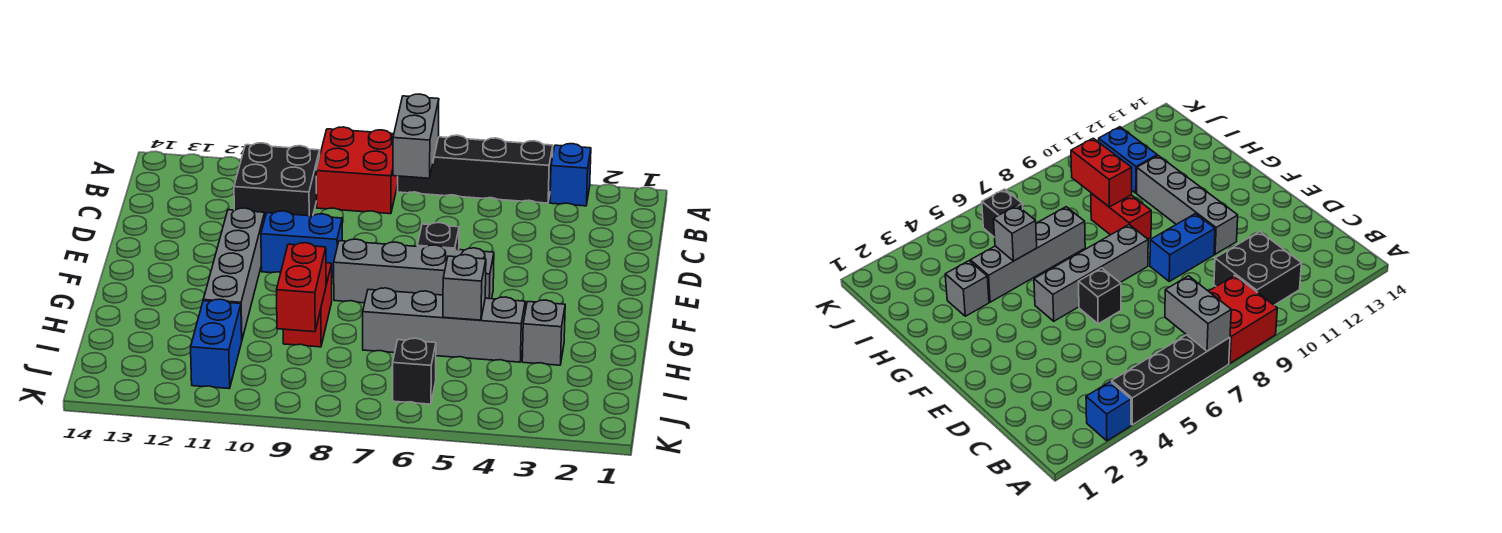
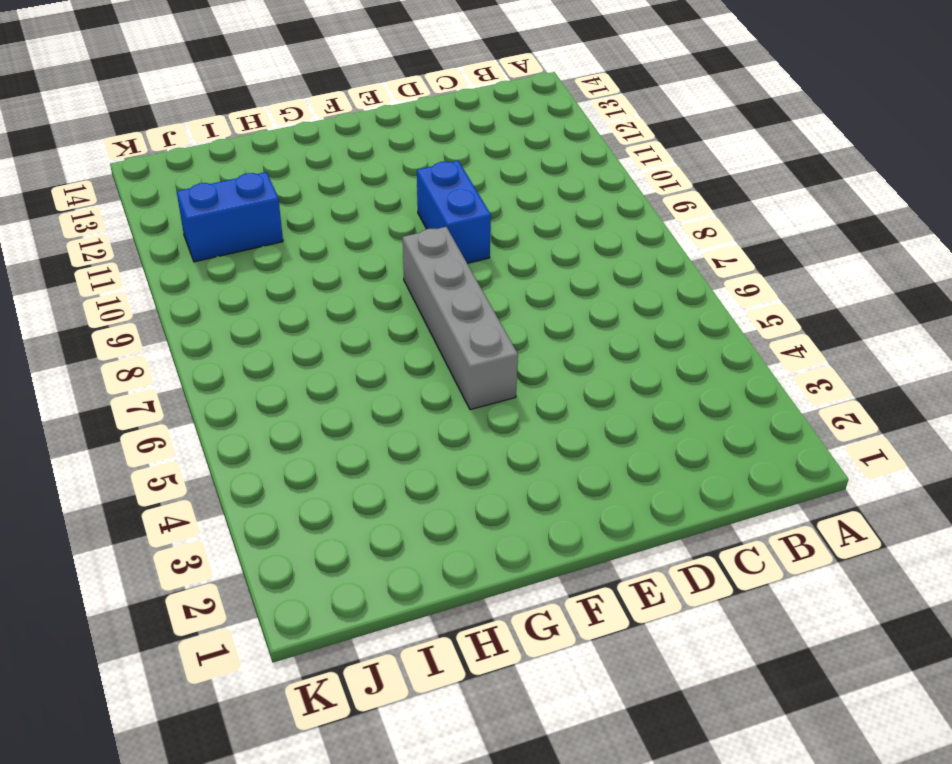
none -> blue 1x1 brick [550,144,591,206]
none -> black 1x4 brick [398,135,553,203]
none -> red 2x2 brick [316,127,398,214]

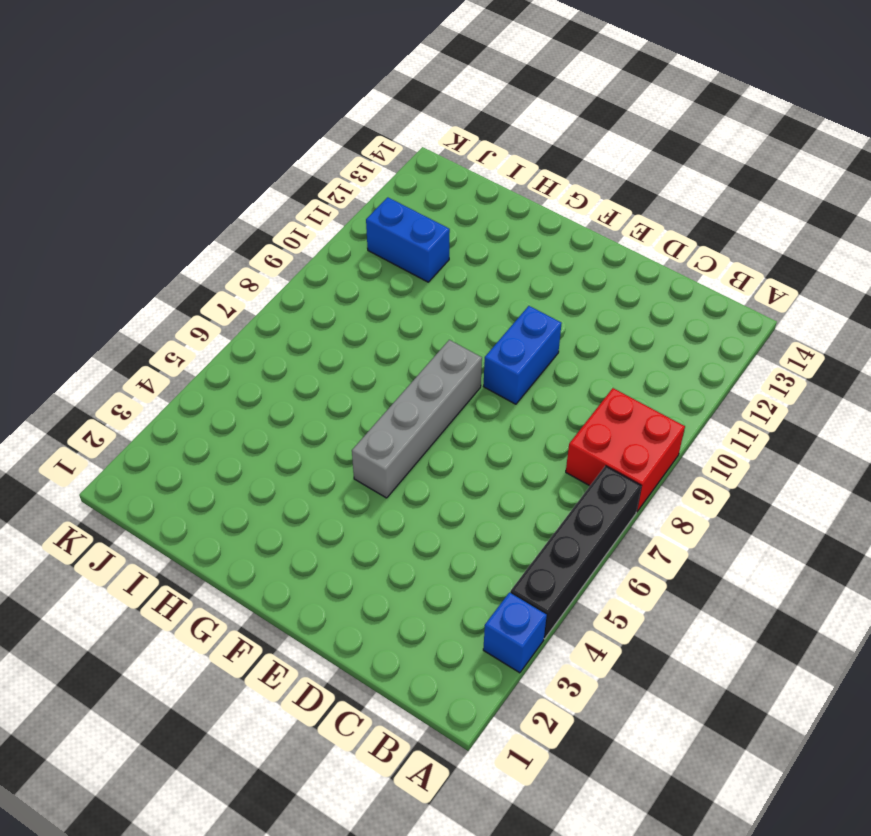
none -> black 2x2 brick [234,143,320,216]
none -> black 1x1 brick [417,223,459,250]
none -> grey 1x4 brick [203,208,265,339]

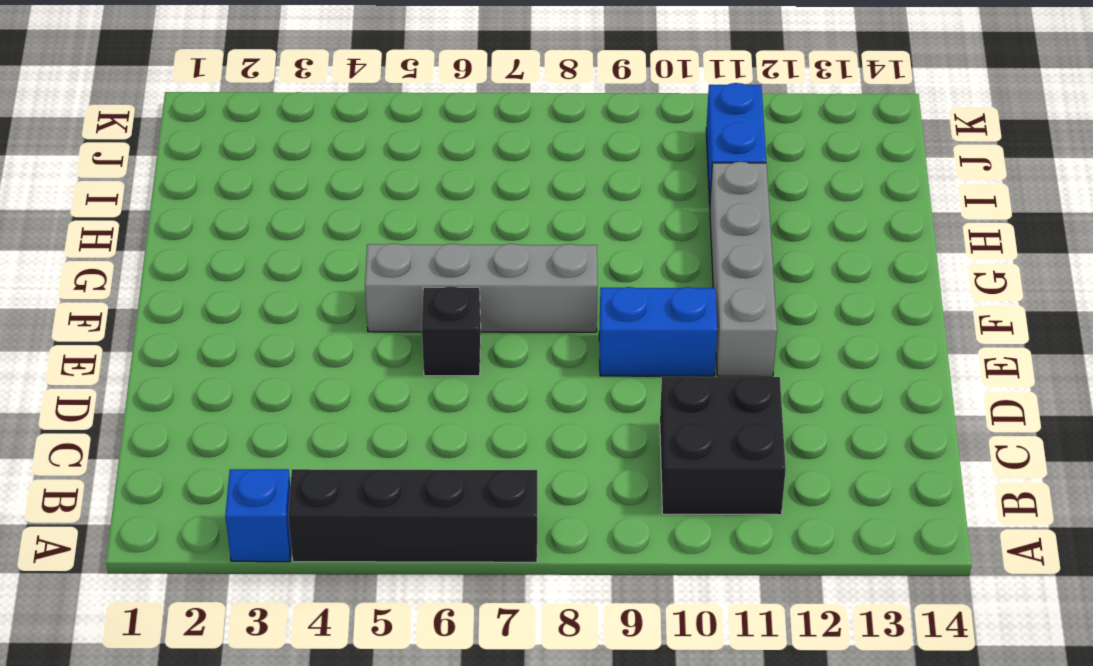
none -> red 2x2 brick [316,127,398,214]
none -> red 1x2 brick [283,263,332,347]
none -> grey 1x1 brick [522,300,565,365]

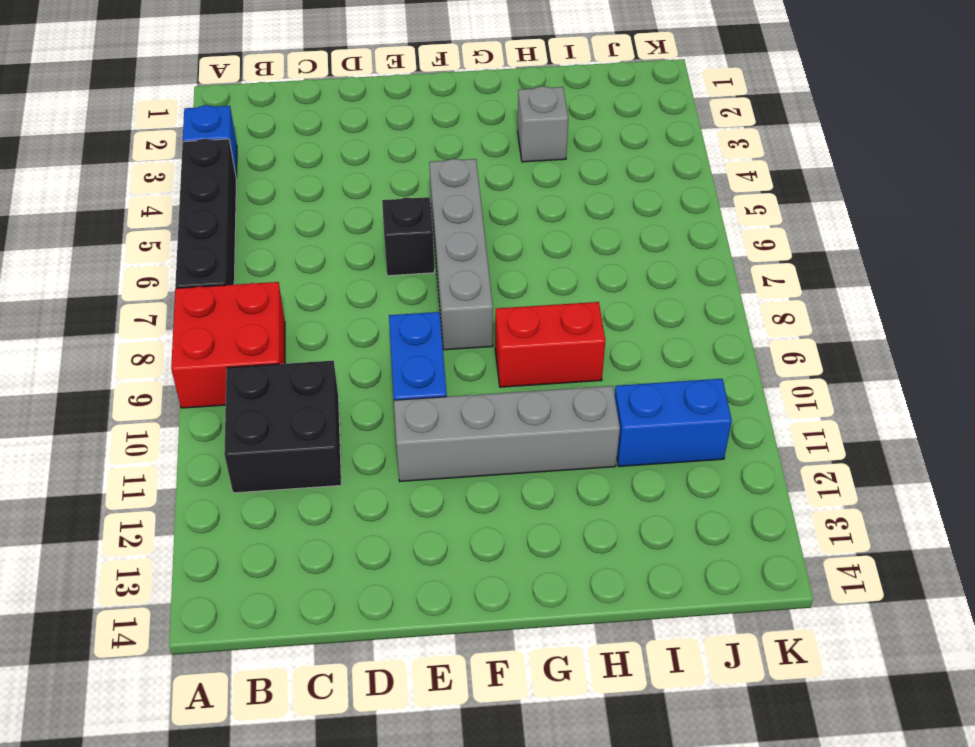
none -> grey 1x4 brick [363,288,525,362]
none -> black 1x1 brick [393,338,436,404]
none -> grey 1x2 brick [393,94,439,178]

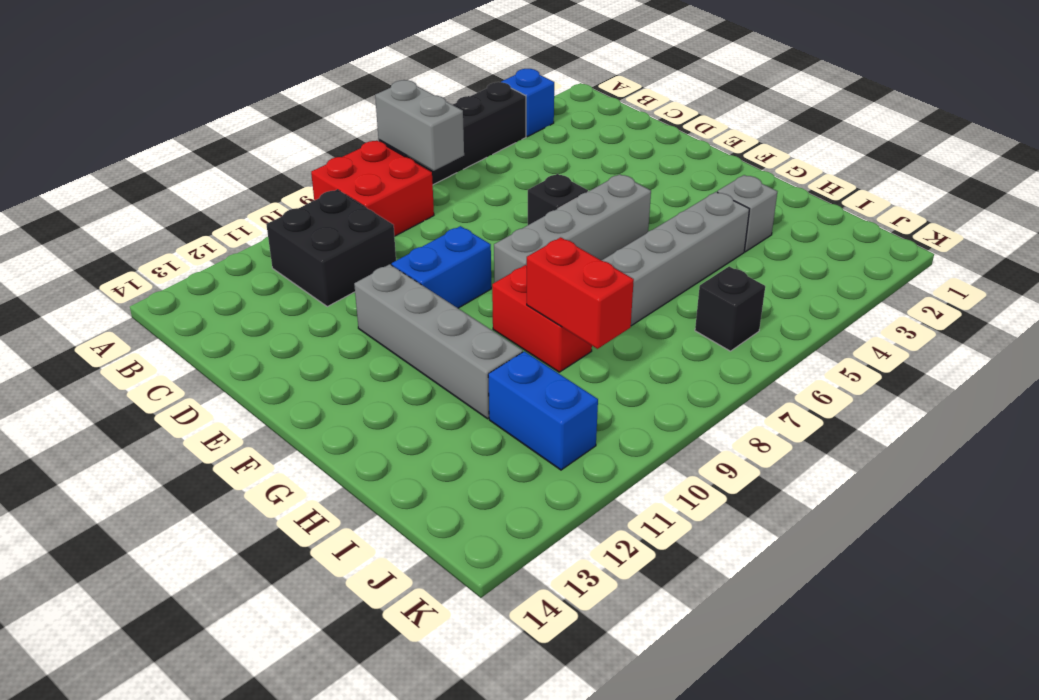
none -> grey 1x1 brick [443,255,486,320]

